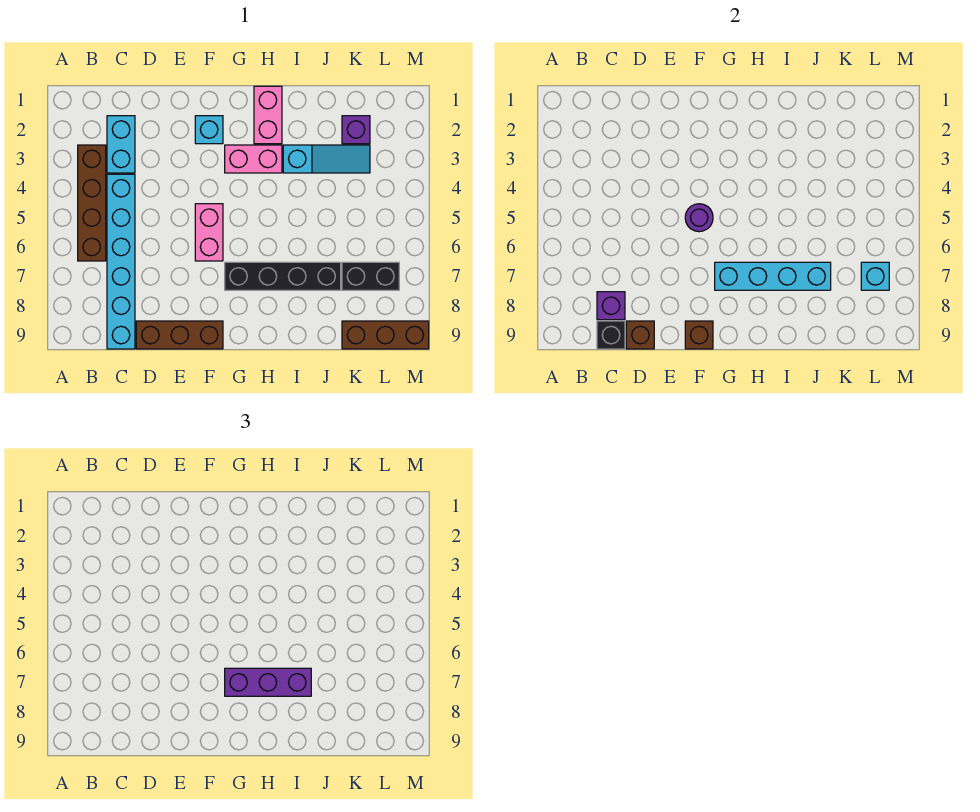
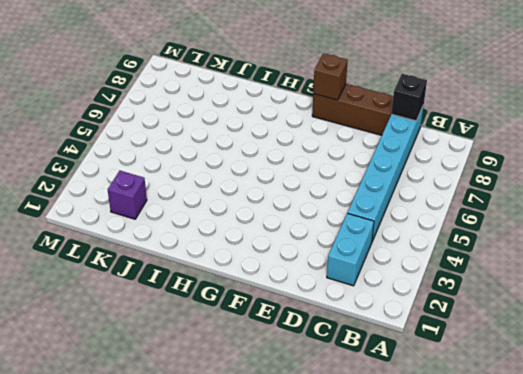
none -> brown 1x4 brick [78,145,106,261]
none -> cyan 1x1 brick [195,116,223,144]
none -> pink 1x2 brick [195,204,223,261]

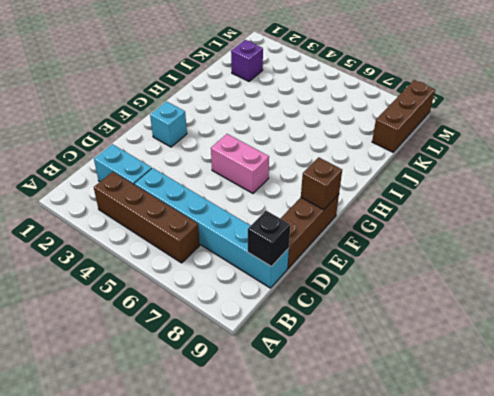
none -> pink 1x2 brick [225,145,282,173]
none -> black 1x4 brick [225,262,341,290]
none -> pink 1x2 brick [254,86,282,144]

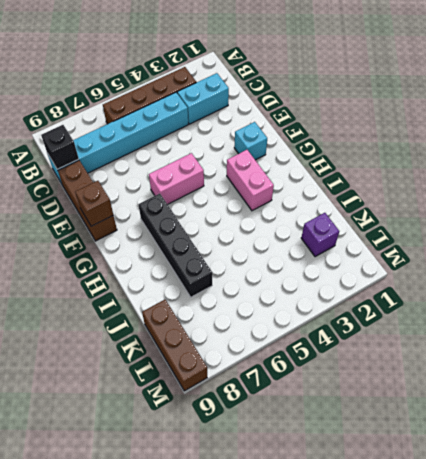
none -> pink 1x2 brick [254,86,282,144]
none -> cyan 1x3 slope [283,145,370,173]
none -> black 1x2 brick [342,262,399,290]

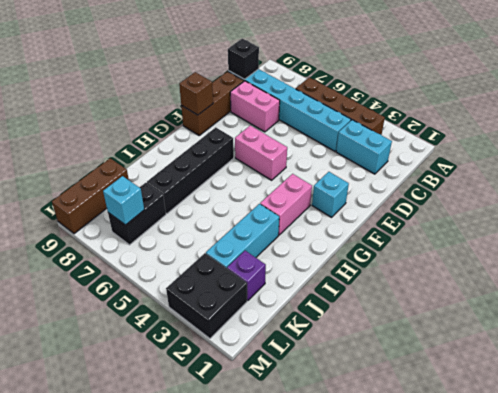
pink 1x2 brick [230,81,280,132] -> pink 1x2 brick moved to [254,86,282,144]
cyan 1x3 brick [206,204,279,268] -> cyan 1x3 slope [283,145,370,173]
black 2x2 brick [166,253,247,338] -> none
none -> purple 1x1 brick [597,292,625,320]
none -> brown 1x1 brick [626,321,654,349]
none -> purple 1x1 round brick [685,204,713,232]

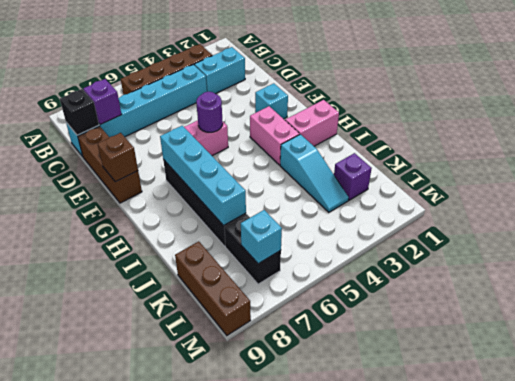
none -> brown 1x1 brick [626,321,654,349]
none -> purple 1x3 brick [225,668,311,696]

